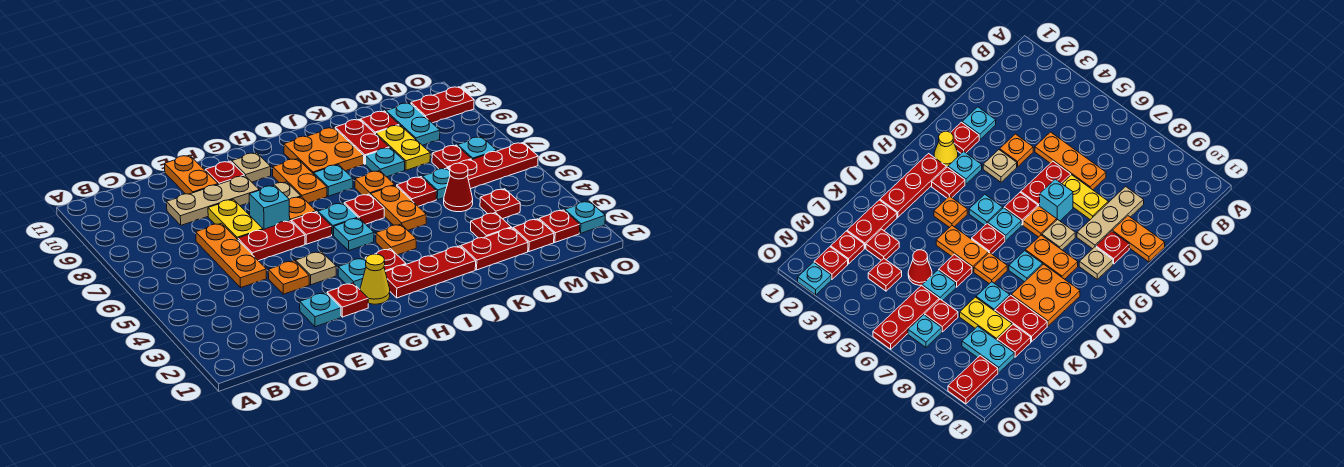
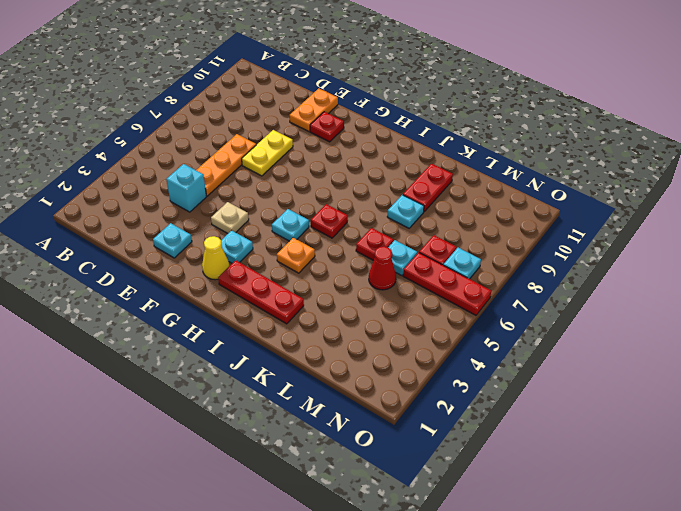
cyan 1x1 brick [166,164,207,212] -> cyan 1x1 brick moved to [249,185,290,230]
none -> tan 1x3 plate [167,176,259,225]
none -> orange 1x1 plate [268,261,309,294]
none -> red 1x2 plate [238,221,305,261]
none -> red 1x1 plate [327,283,368,317]

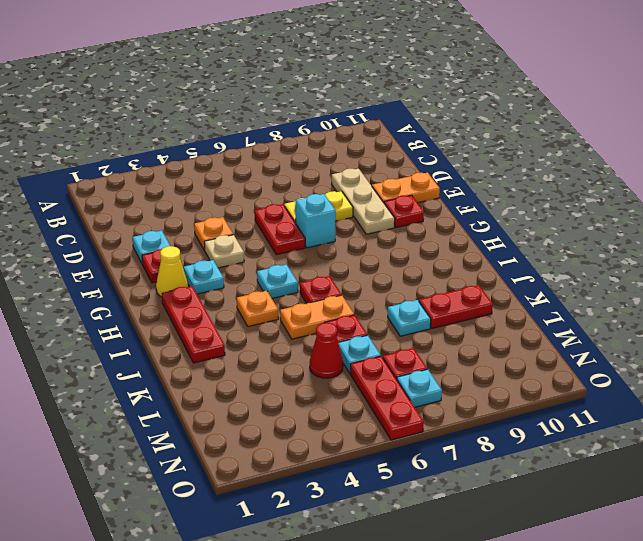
none -> orange 1x3 plate [196,223,267,287]
none -> red 1x1 plate [292,212,332,244]
none -> orange 1x1 plate [289,197,316,222]
none -> tan 1x1 plate [273,182,301,199]

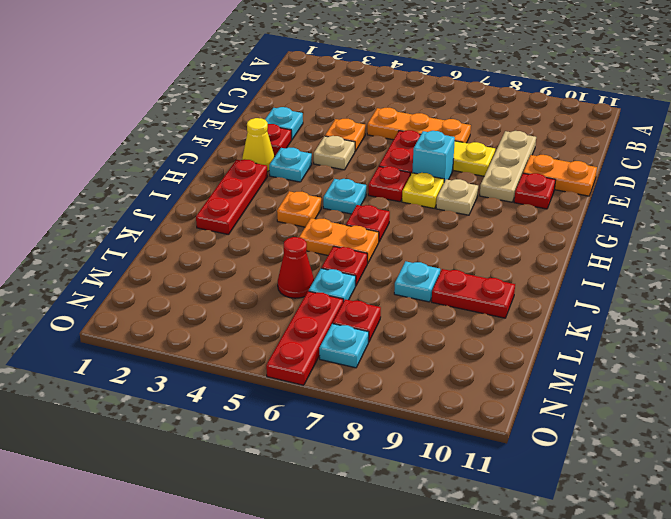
yellow 1x1 plate [402,173,444,208] -> orange 1x1 plate [289,197,316,222]
none -> tan 1x1 plate [232,153,271,182]
none -> red 1x1 plate [365,249,406,272]
none -> cyan 1x1 plate [318,203,358,235]
none -> orange 1x2 plate [273,159,327,203]

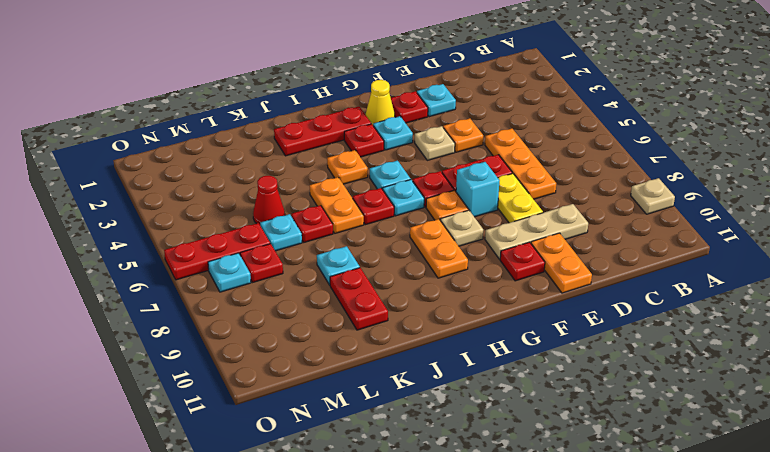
tan 1x1 plate [631,178,675,214] -> tan 1x1 plate moved to [232,153,271,182]
none -> cyan 1x1 plate [314,165,353,196]
none -> orange 2x2 plate [284,128,364,174]
none -> orange 1x1 plate [355,171,395,195]
none -> red 1x2 plate [461,228,528,270]

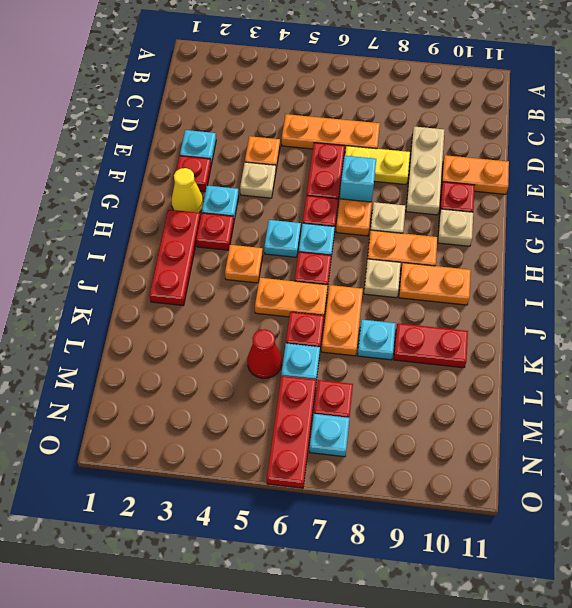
tan 1x1 plate [364,259,401,298] -> cyan 1x1 plate [314,165,353,196]
orange 1x2 plate [399,263,471,305] -> orange 2x2 plate [284,128,364,174]
orange 1x2 plate [322,285,363,356] -> orange 1x1 plate [355,171,395,195]
none -> red 1x2 plate [461,228,528,270]
none -> red 1x1 plate [471,213,511,238]
none -> yellow 1x2 plate [376,125,430,170]
none -> red 1x1 plate [361,111,399,134]

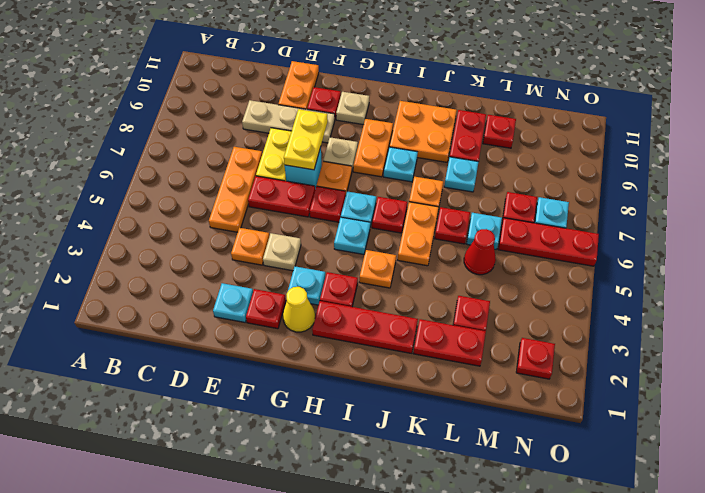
yellow 1x2 plate [284,109,328,170] -> yellow 1x2 plate moved to [376,125,430,170]
none -> red 1x1 plate [513,219,554,252]
none -> red 1x1 plate [480,189,520,219]
none -> cyan 1x2 plate [386,103,440,145]
none -> red 1x2 plate [411,87,474,123]

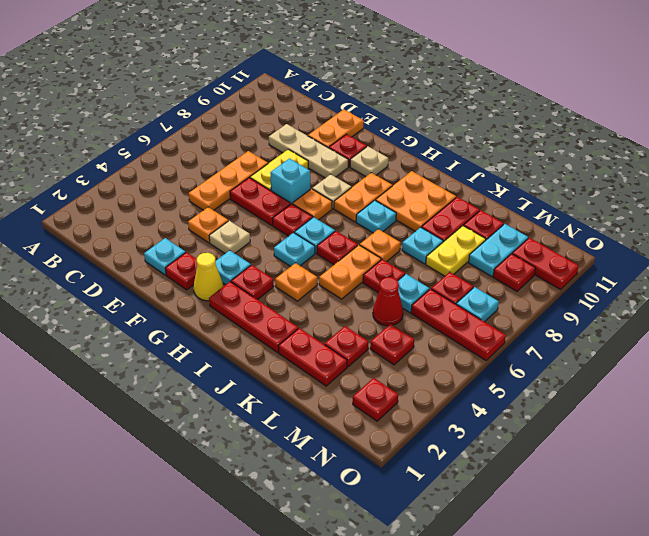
red 1x1 plate [493,254,535,291] -> red 1x1 plate moved to [513,219,554,252]
none -> cyan 1x1 plate [565,201,605,233]

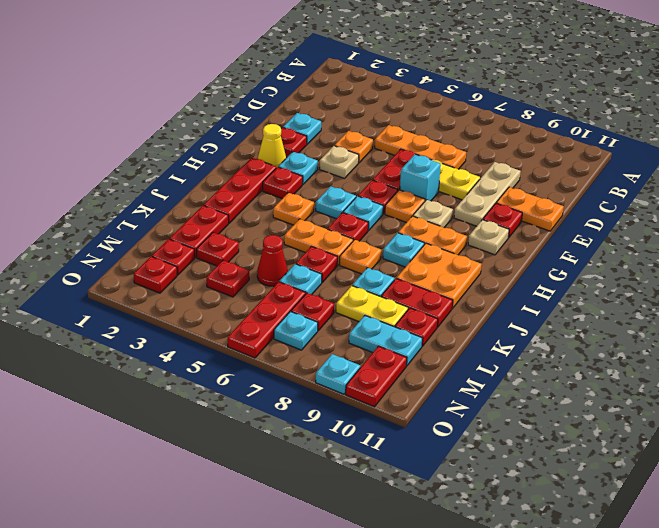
cyan 1x1 plate [316,354,360,394] -> cyan 1x1 plate moved to [565,201,605,233]

